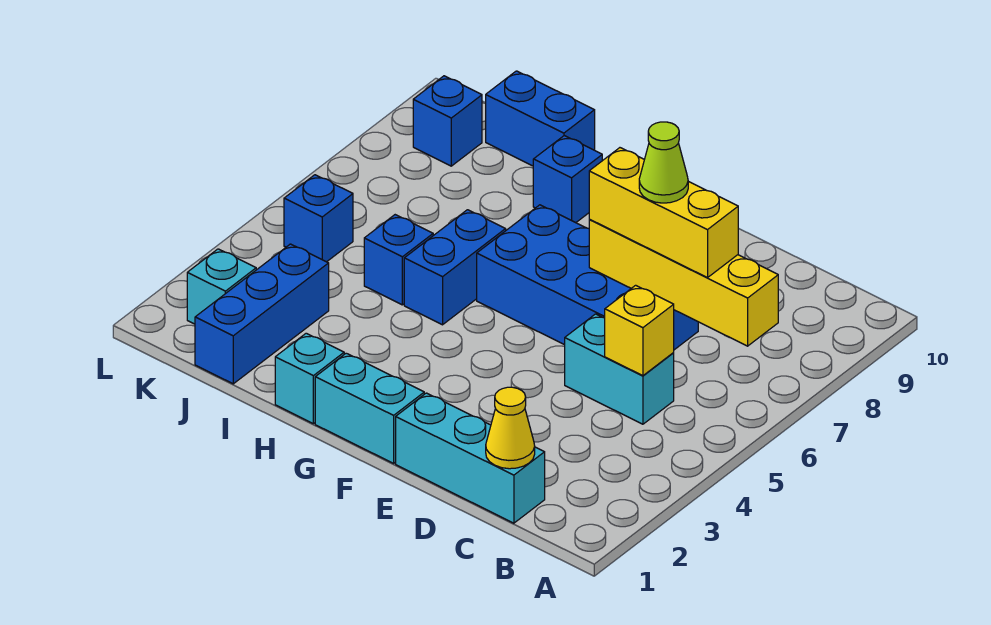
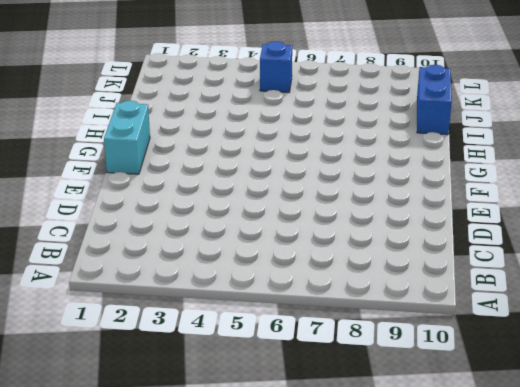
none -> cyan 1x3 brick [396,393,545,523]
none -> cyan 1x2 brick [565,314,674,424]
none -> blue 2x4 brick [477,205,698,350]

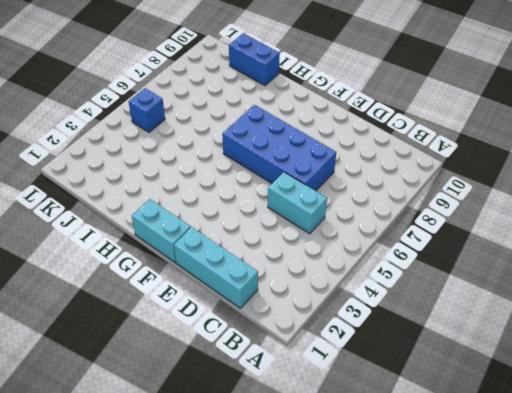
none -> cyan 1x1 brick [275,333,344,424]
none -> blue 1x2 brick [404,210,506,325]
none -> blue 1x1 brick [533,136,602,223]

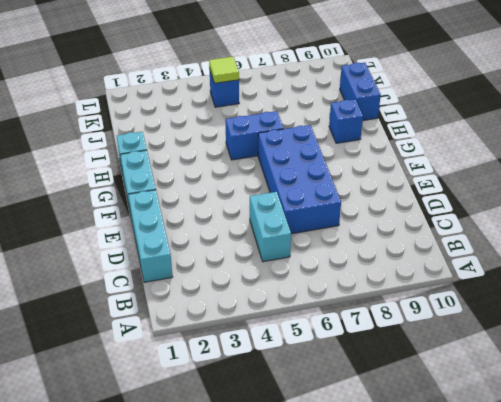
lime 1x1 tile [209,57,239,83] -> none
none -> blue 1x1 brick [364,215,433,305]
none -> blue 1x3 brick [195,244,329,384]
none -> cyan 1x1 brick [187,249,256,324]

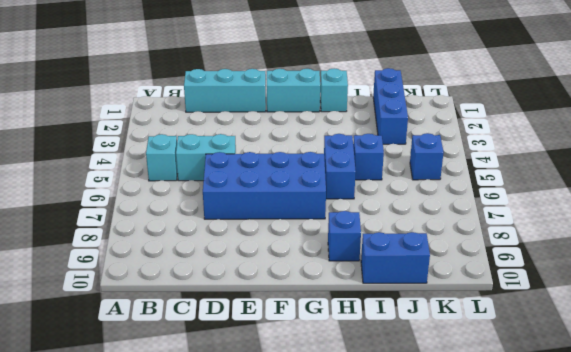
cyan 1x1 brick [146,134,178,181] -> cyan 1x1 brick moved to [187,249,256,324]
none -> blue 1x1 brick [413,76,482,166]
none -> yellow 1x4 brick [589,219,778,346]
none -> yellow 1x1 cone [486,387,535,469]

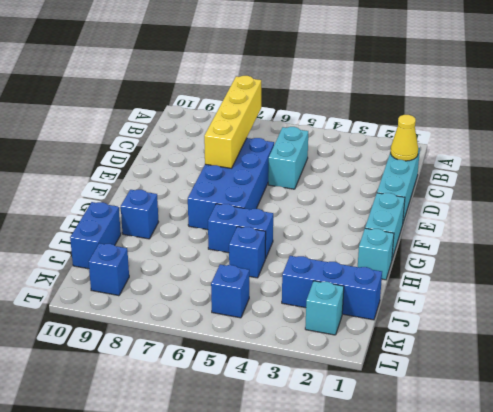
none -> yellow 1x1 brick [605,285,674,376]
none -> yellow 1x3 brick [589,148,738,278]
none -> lime 1x1 cone [639,122,688,203]

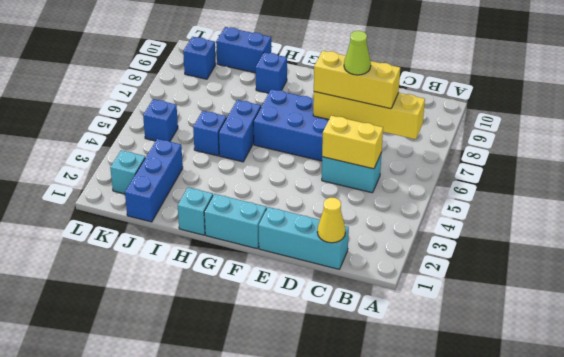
yellow 1x2 brick [322,116,383,169] -> yellow 1x1 brick [605,285,674,376]

